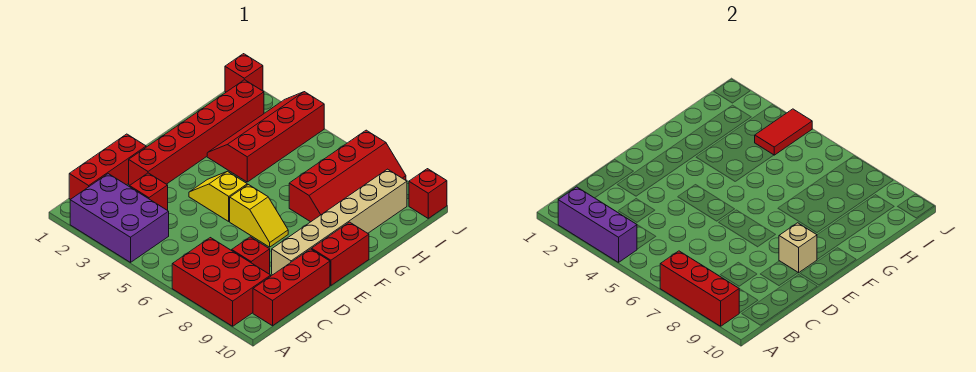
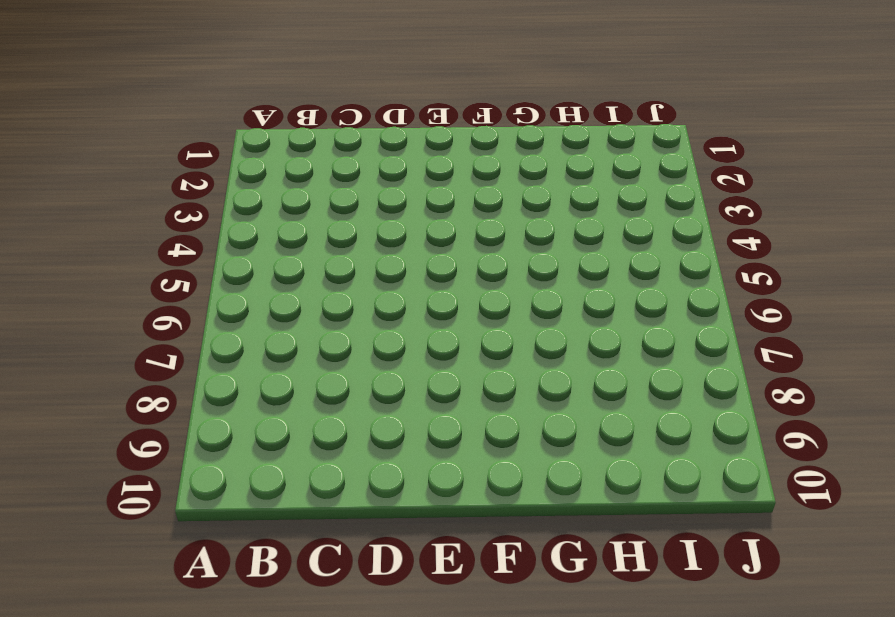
none -> purple 2x3 brick [70,174,169,262]
none -> red 2x3 brick [172,238,271,326]
none -> red 1x3 brick [69,134,146,199]

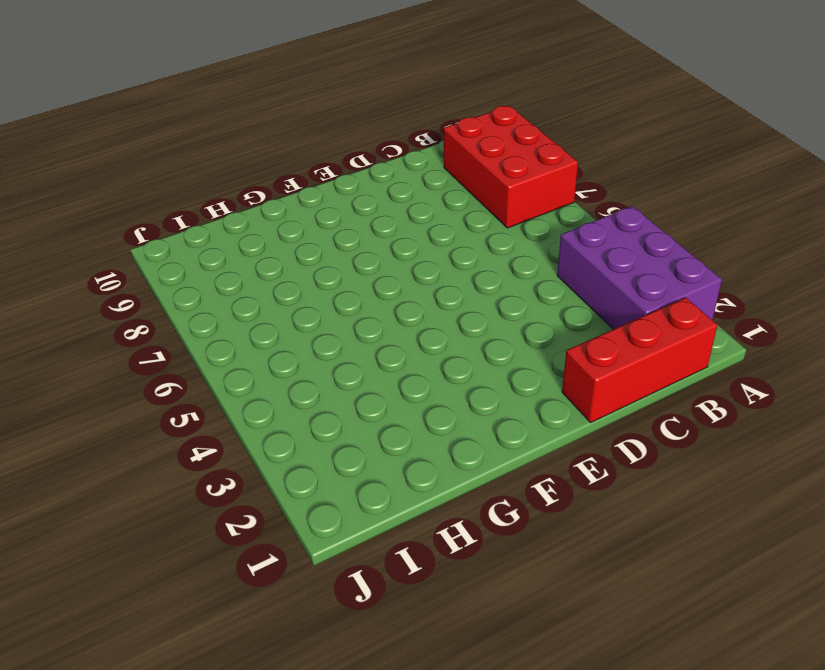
none -> red 1x3 brick [253,249,330,326]
none -> red 1x1 brick [130,173,168,210]
none -> red 1x1 brick [232,237,270,274]

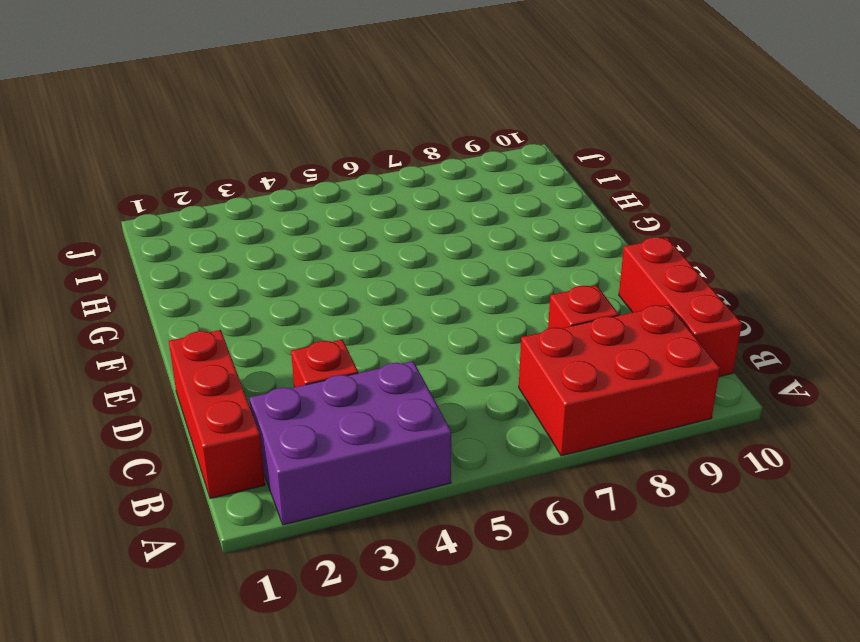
none -> red 1x6 brick [129,80,264,185]
none -> tan 1x6 brick [272,169,407,275]
none -> yellow 1x2 slope [189,171,247,221]

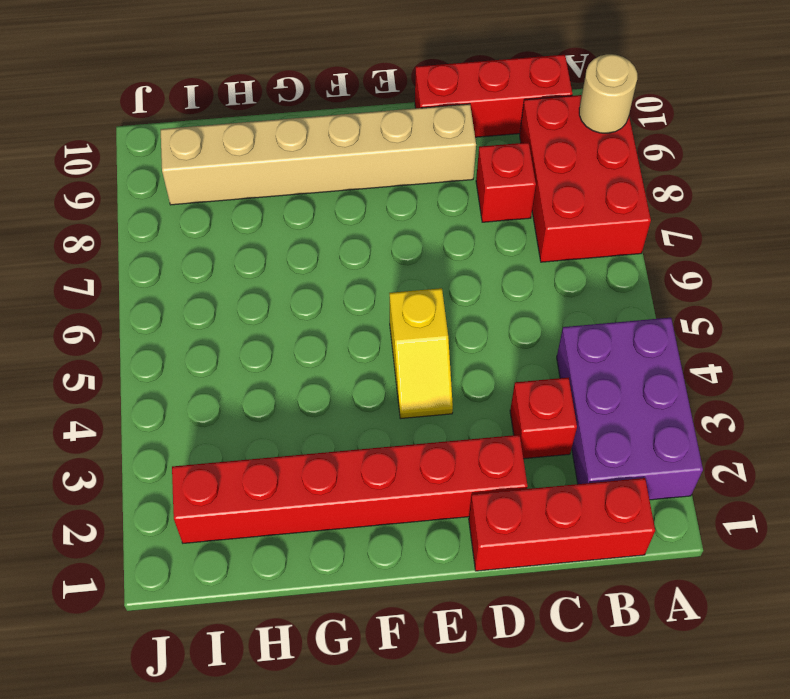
tan 1x1 round brick [579,54,637,133] -> red 1x3 brick [660,251,739,326]
none -> yellow 1x2 slope [230,185,288,247]
none -> red 1x2 brick [312,222,369,285]
none -> red 2x4 slope [207,92,324,182]

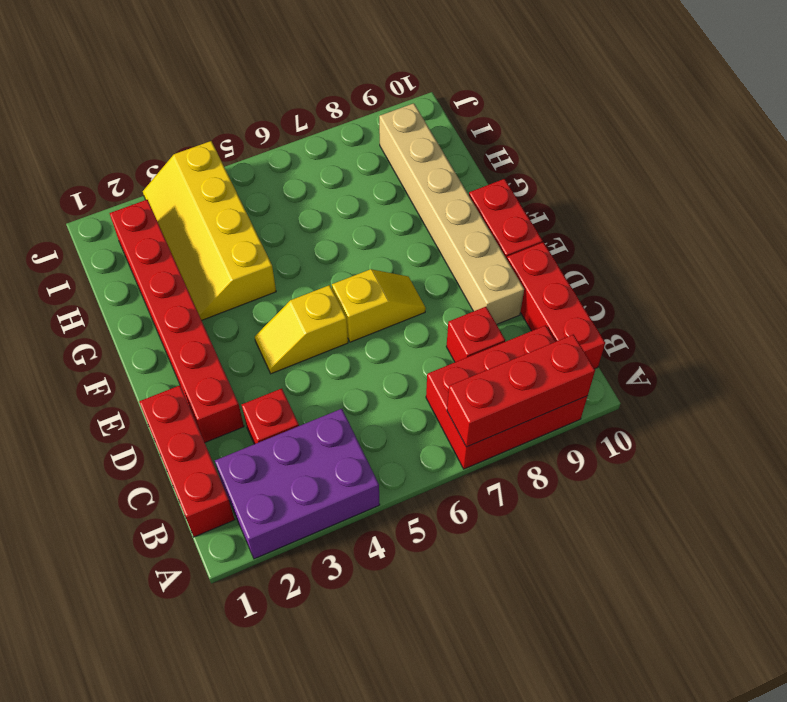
yellow 2x4 slope [143,141,276,320] -> red 2x4 slope [207,92,324,182]
none -> red 2x4 slope [289,130,406,222]
none -> red 1x1 brick [225,54,263,92]
none -> red 1x1 brick [409,169,447,218]

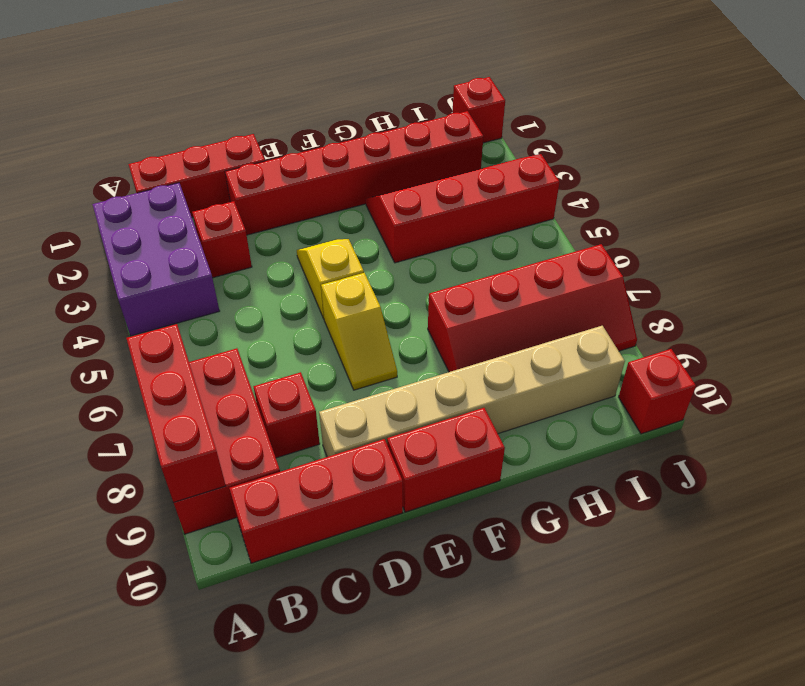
none -> purple 1x3 brick [558,187,637,262]
none -> tan 1x1 brick [779,223,817,273]
none -> red 1x2 tile [755,109,812,155]

